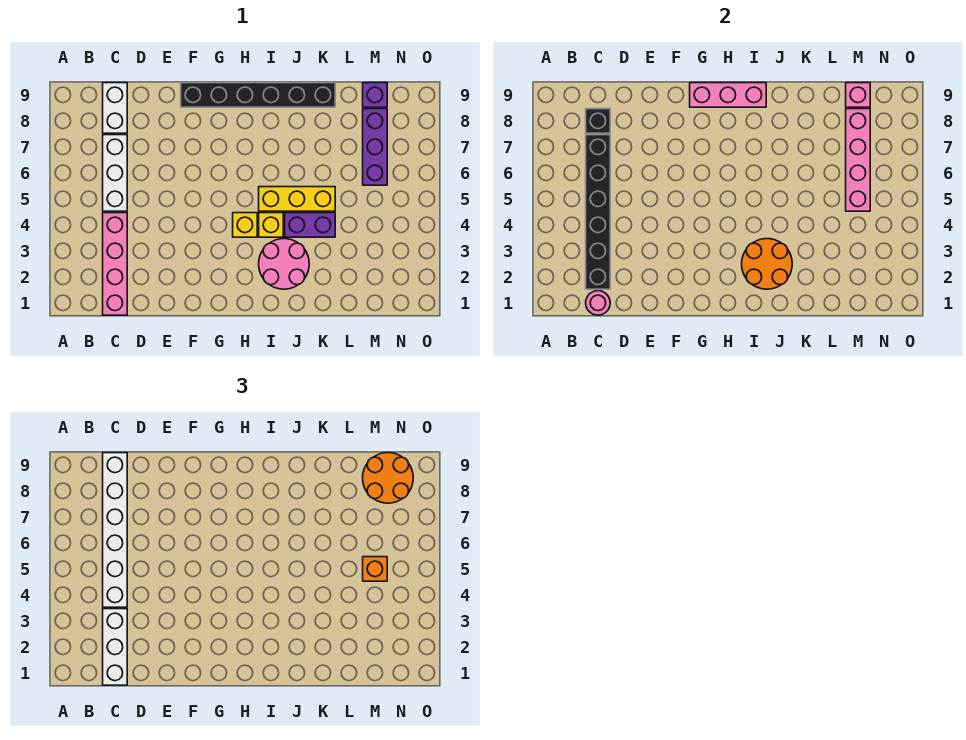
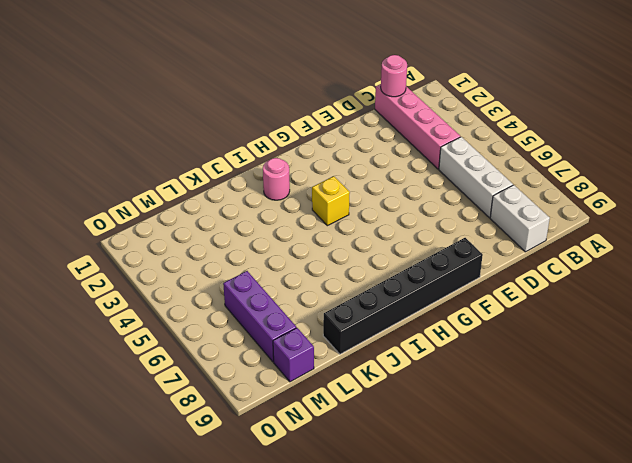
pink 1x1 round brick [263,158,290,200] -> pink 2x2 round brick [259,239,309,289]
none -> yellow 1x1 brick [259,213,283,237]
none -> yellow 1x3 brick [259,187,335,211]
none -> purple 1x2 brick [285,213,335,237]

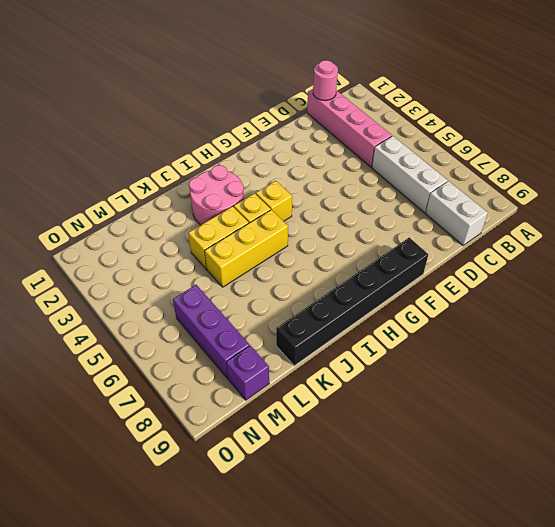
yellow 1x2 brick [188,206,249,269] -> purple 1x2 brick [285,213,335,237]
none -> black 1x6 brick [586,135,610,289]
none -> black 1x1 brick [586,109,610,133]
none -> pink 1x3 brick [690,83,766,107]

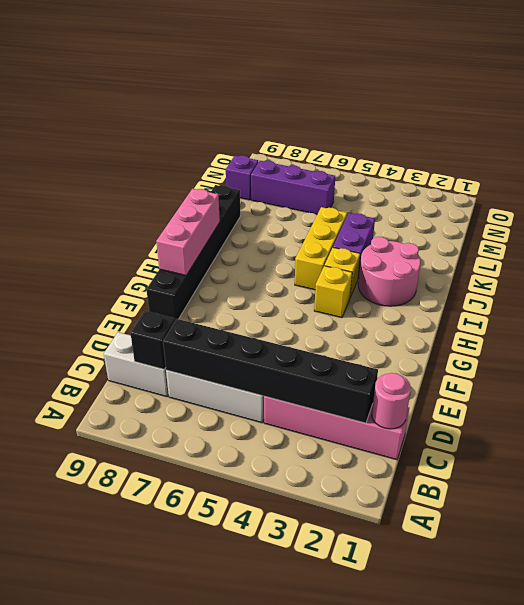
none -> orange 2x2 round brick [742,239,792,289]
none -> pink 1x4 brick [846,109,870,211]
none -> pink 1x1 brick [846,83,870,107]

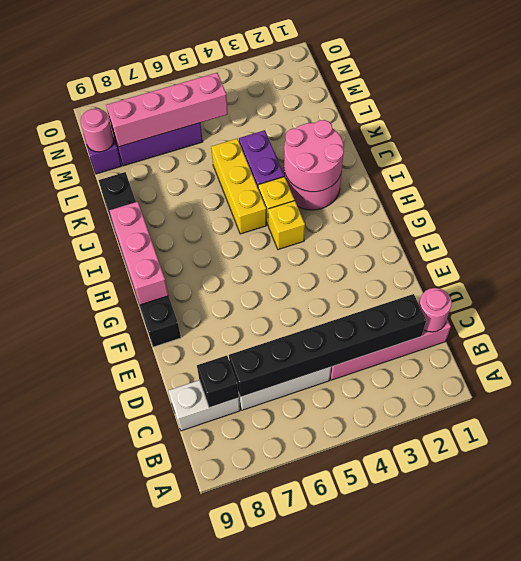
pink 2x2 round brick [284,120,344,192] -> orange 2x2 round brick [742,239,792,289]
pink 1x1 round brick [80,108,114,152] -> pink 1x1 brick [846,83,870,107]
none -> white 1x3 brick [103,609,127,685]
none -> white 1x6 brick [103,453,127,607]
none -> orange 1x1 brick [363,557,387,581]

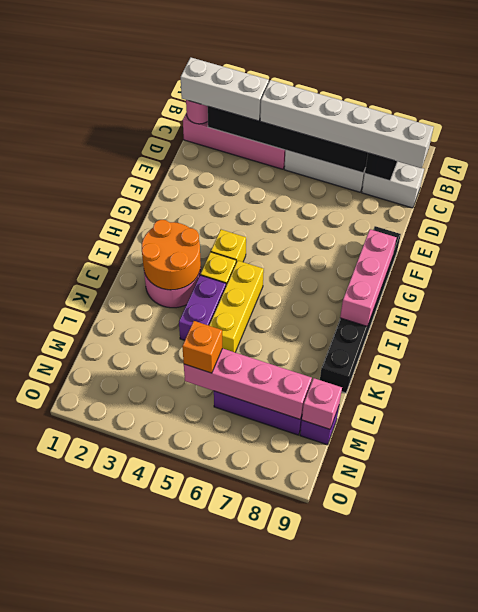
none -> orange 2x2 round brick [363,453,413,503]

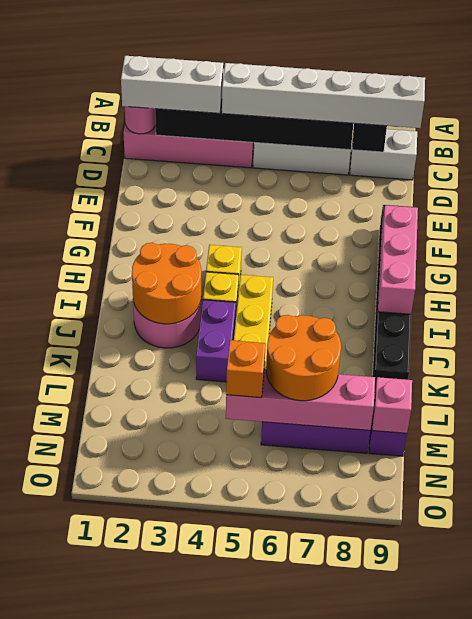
orange 2x2 round brick [266,315,341,401] -> orange 2x2 round brick moved to [363,453,413,503]

